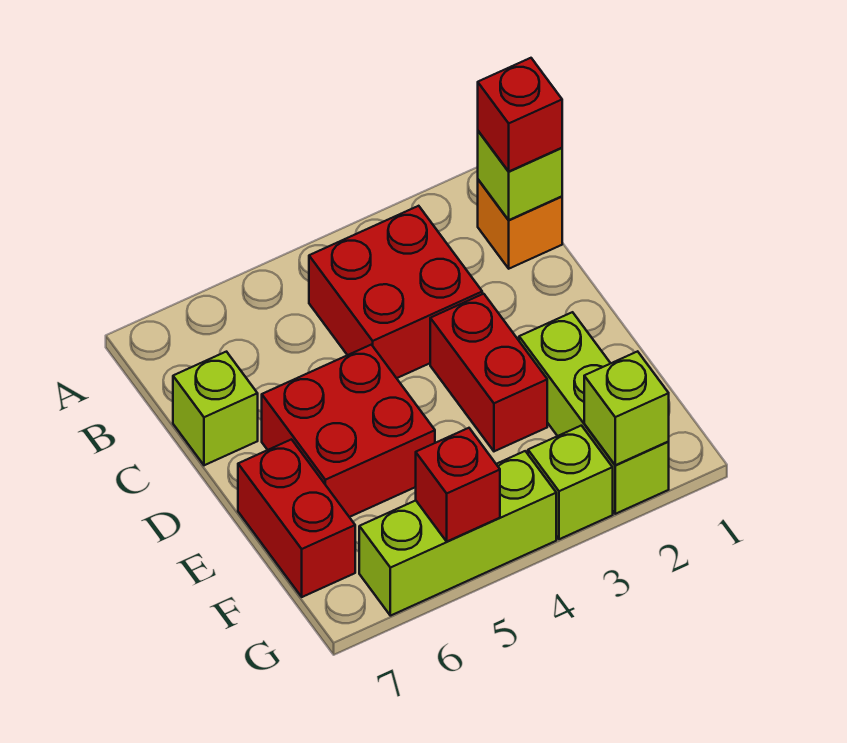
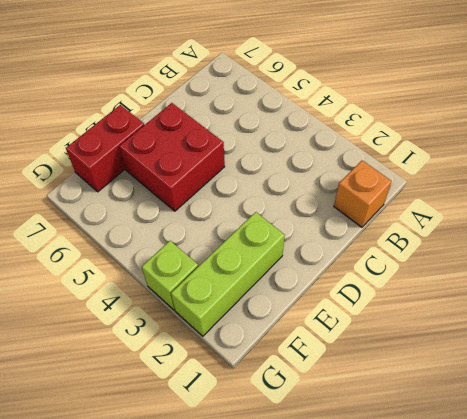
none -> red 2x2 brick [309,206,482,378]
none -> lime 1x1 brick [173,352,258,465]
none -> red 1x2 brick [430,294,547,451]

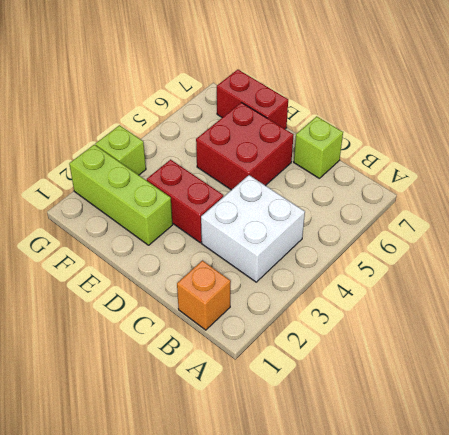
white 2x2 brick [201,175,305,282] -> red 2x2 brick [309,206,482,378]
none -> lime 1x3 brick [359,451,556,616]
none -> lime 1x1 brick [478,131,562,220]
none -> lime 1x1 brick [584,351,669,465]

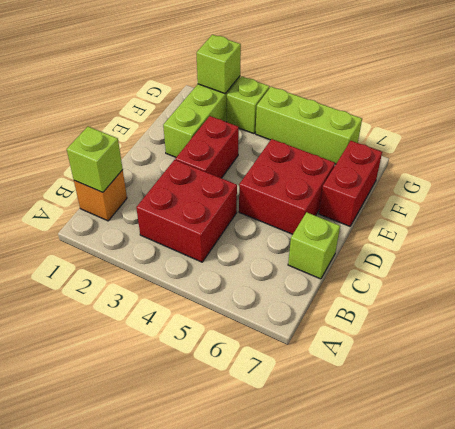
none -> red 1x1 brick [416,428,500,541]
none -> red 1x1 brick [478,58,562,171]

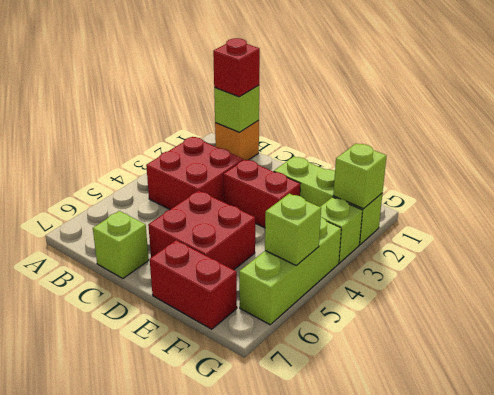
lime 1x1 brick [265,194,321,266] -> red 1x1 brick [416,428,500,541]

